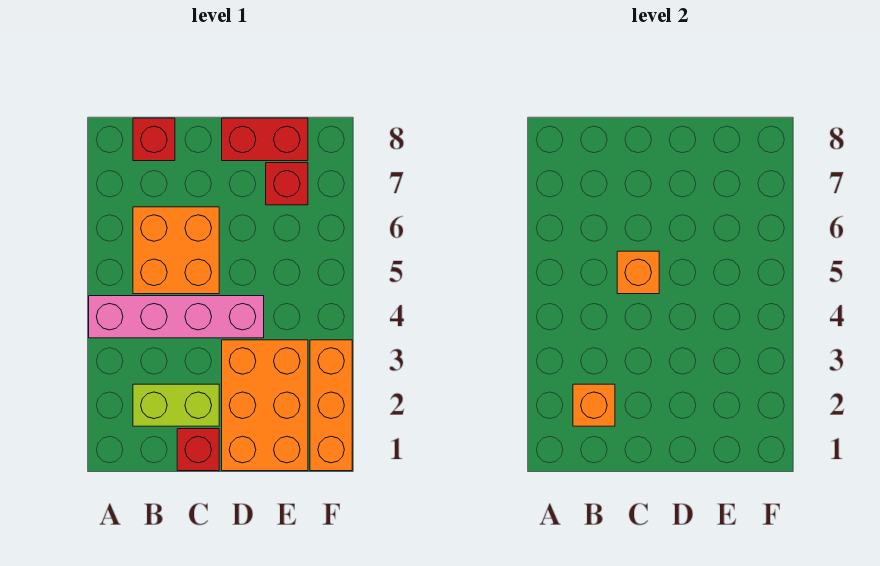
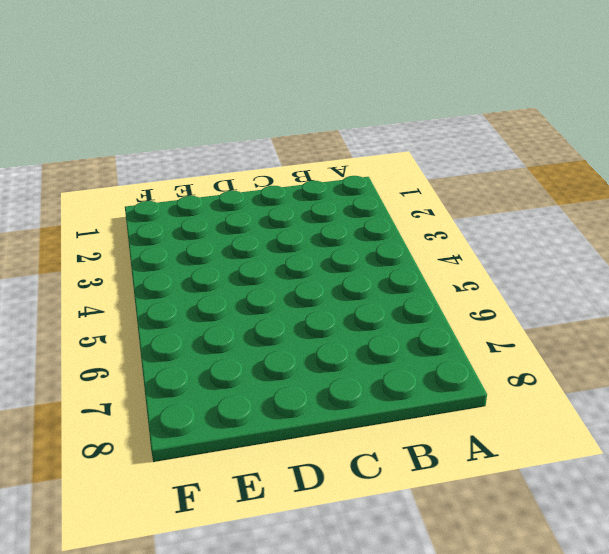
none -> pink 1x4 brick [89,296,264,338]
none -> lime 1x2 brick [133,384,219,426]

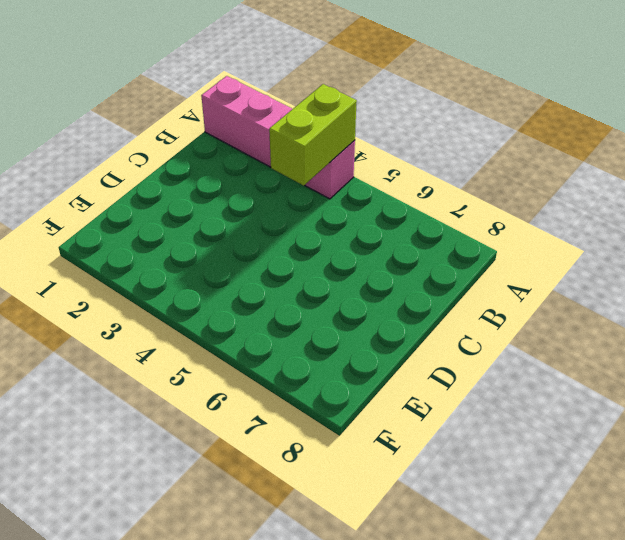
pink 1x4 brick [201,76,355,199] -> pink 1x4 brick turned to [89,296,264,338]
lime 1x2 brick [269,84,357,186] -> lime 1x2 brick moved to [133,384,219,426]
none -> orange 2x2 brick [133,207,219,294]
none -> red 1x1 brick [133,118,175,161]

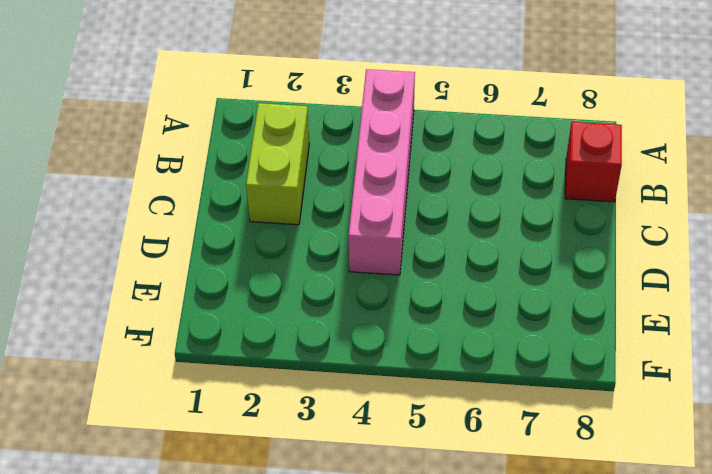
none -> orange 2x2 brick [133,207,219,294]
none -> red 1x1 brick [177,429,219,471]

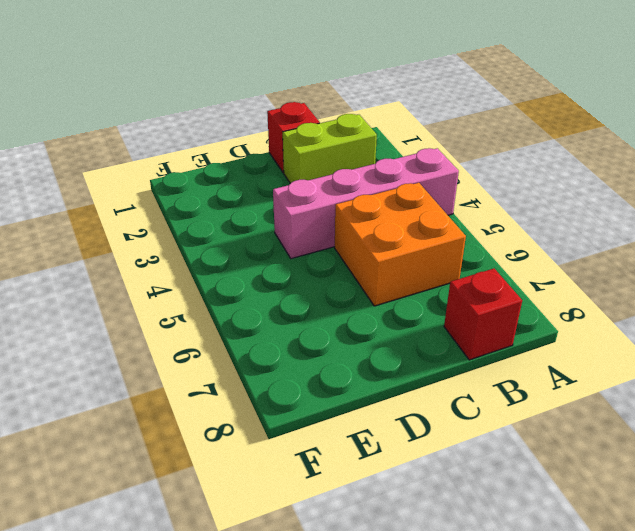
none -> orange 2x3 brick [222,340,308,471]
none -> red 1x2 brick [222,118,308,161]

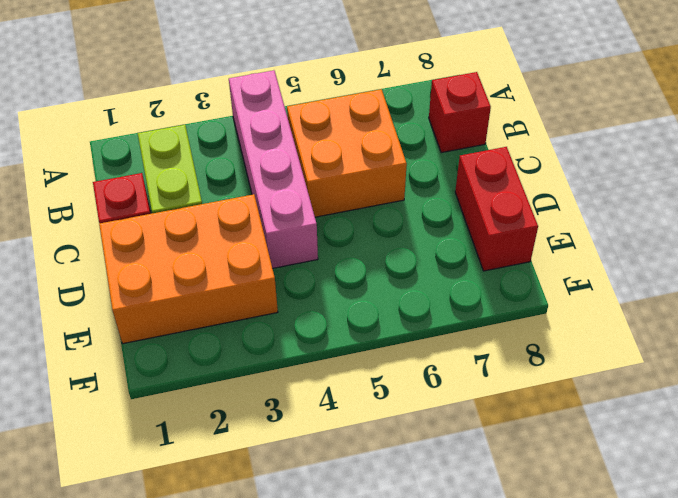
none -> red 1x1 brick [266,163,308,205]
none -> orange 1x3 brick [310,340,352,471]

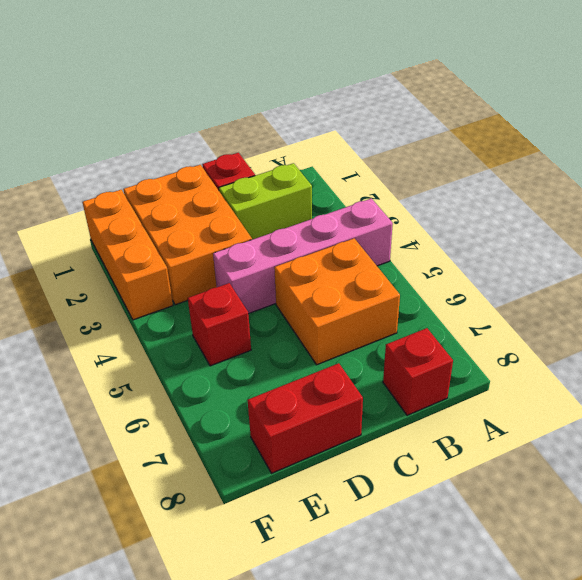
red 1x1 brick [188,283,251,366] -> red 1x1 brick moved to [266,163,308,205]
none -> orange 1x1 brick [573,384,615,426]
none -> orange 1x1 brick [617,251,659,294]

